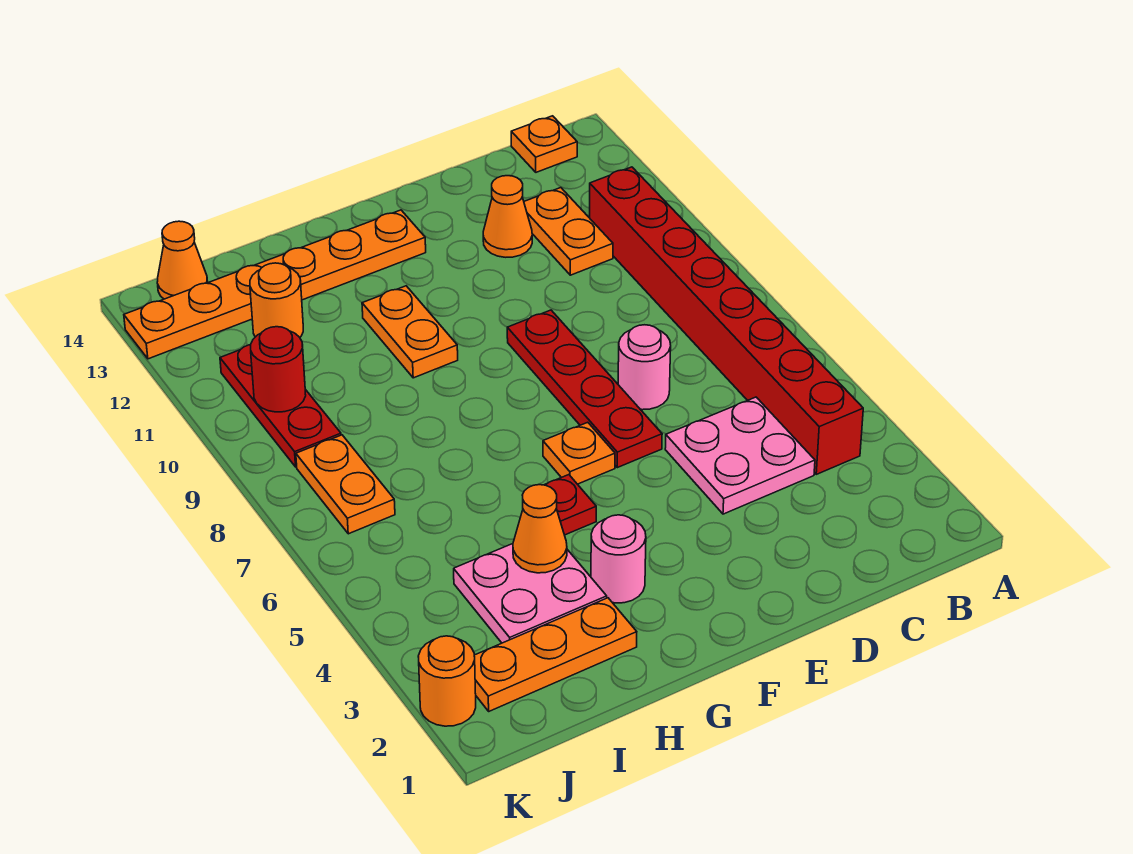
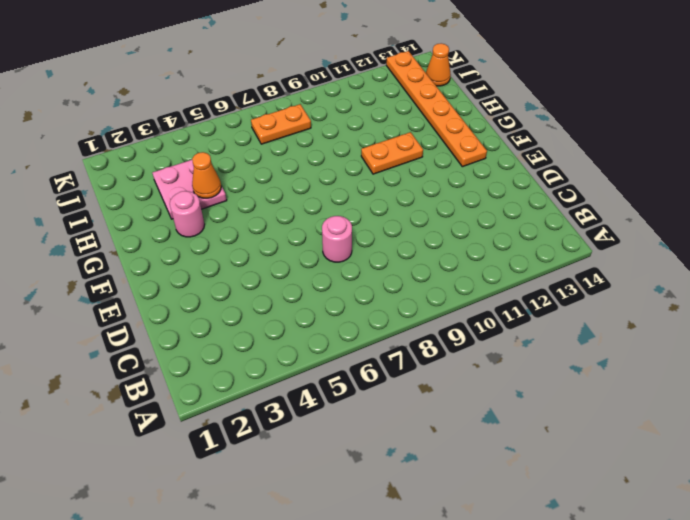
none -> red 1x8 brick [590,167,863,474]
none -> orange 1x1 plate [511,116,577,172]
none -> pink 2x2 plate [665,397,815,514]

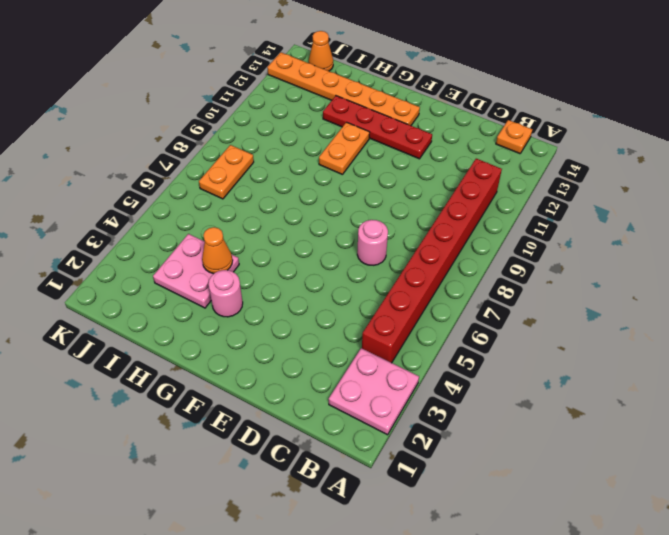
pink 2x2 plate [329,348,419,435] -> pink 2x2 plate moved to [665,397,815,514]
red 1x4 plate [323,96,432,159] -> red 1x4 plate turned to [507,310,662,468]
none -> orange 1x2 plate [524,188,613,275]
none -> orange 1x1 cone [483,176,532,257]
none -> orange 1x1 plate [543,422,615,484]

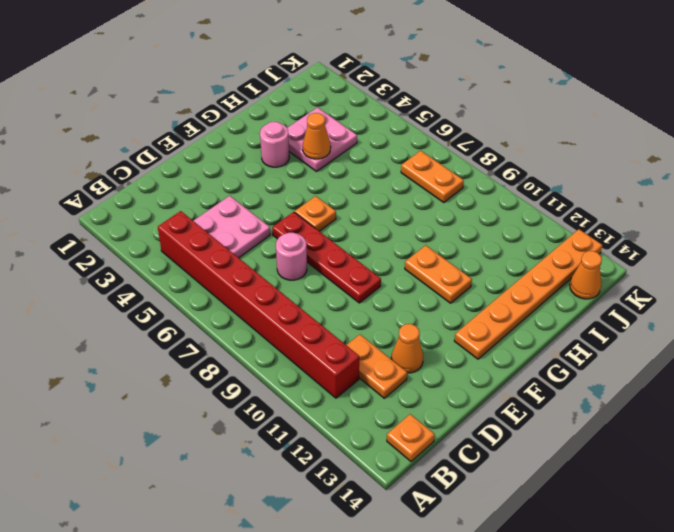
none -> red 1x1 plate [545,475,596,535]
none -> orange 1x3 plate [474,598,637,711]
none -> orange 1x1 round brick [250,263,303,337]

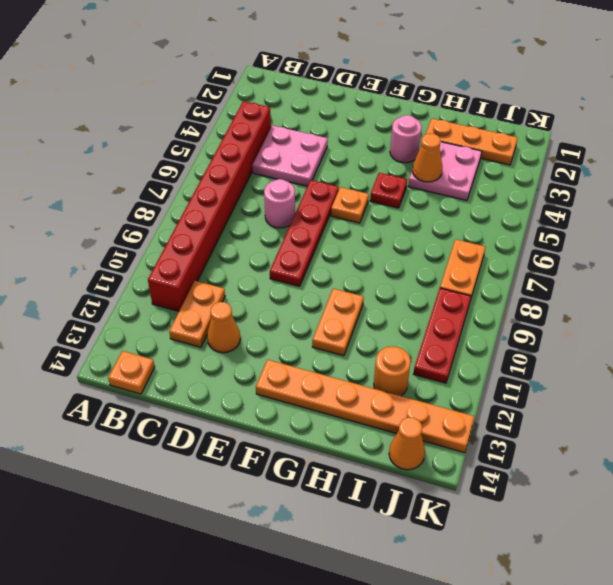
none -> orange 1x1 round brick [418,636,476,726]
none -> red 1x1 round brick [251,327,306,412]

